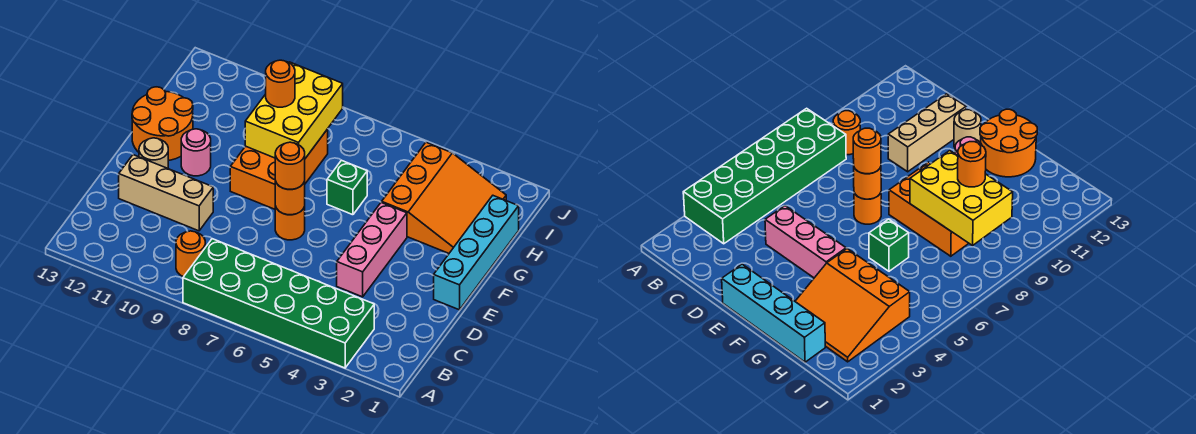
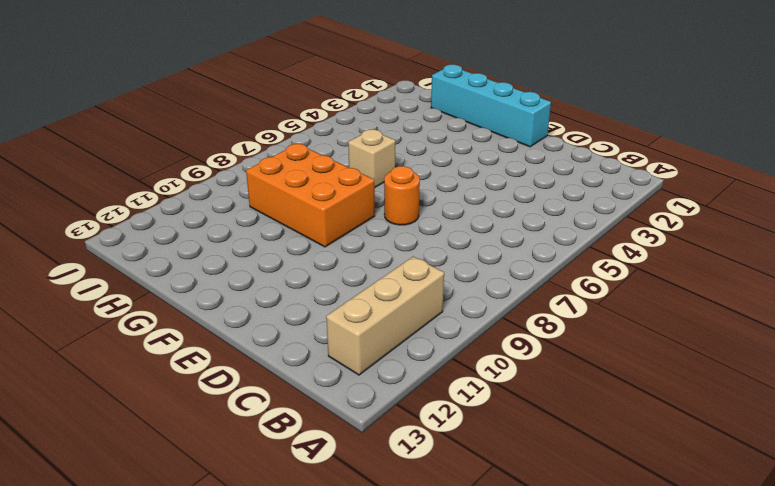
tan 1x3 brick [326,257,444,375] -> tan 1x3 brick moved to [119,155,213,231]
tan 1x1 brick [348,129,395,187] -> green 1x1 brick [327,160,367,215]
none -> green 2x6 brick [183,239,374,368]
none -> orange 1x1 round brick [176,231,205,277]
none -> pink 1x3 brick [337,202,407,297]

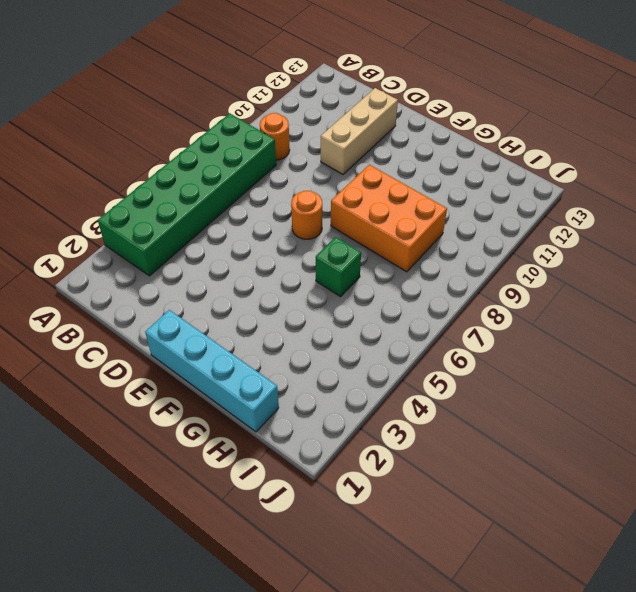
none -> pink 1x3 brick [337,202,407,297]
none -> tan 1x1 round brick [139,138,168,168]
none -> pink 1x1 round brick [181,129,211,176]

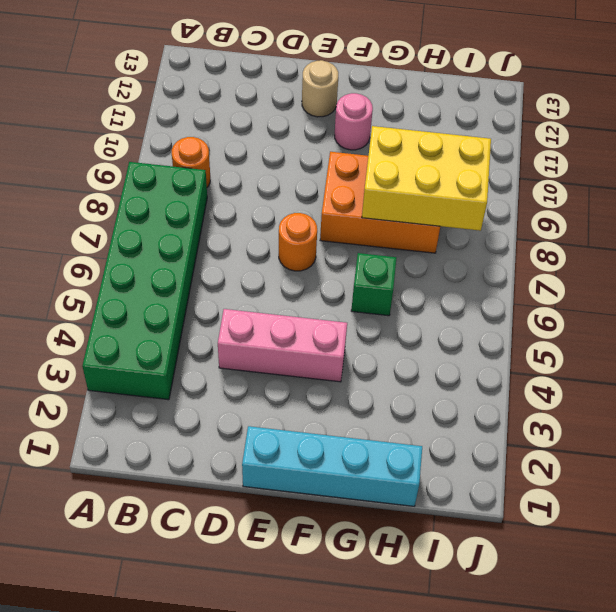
none -> tan 1x3 brick [119,155,213,231]
none -> orange 2x2 round brick [132,87,193,160]
none -> orange 3x3 slope [382,142,506,253]

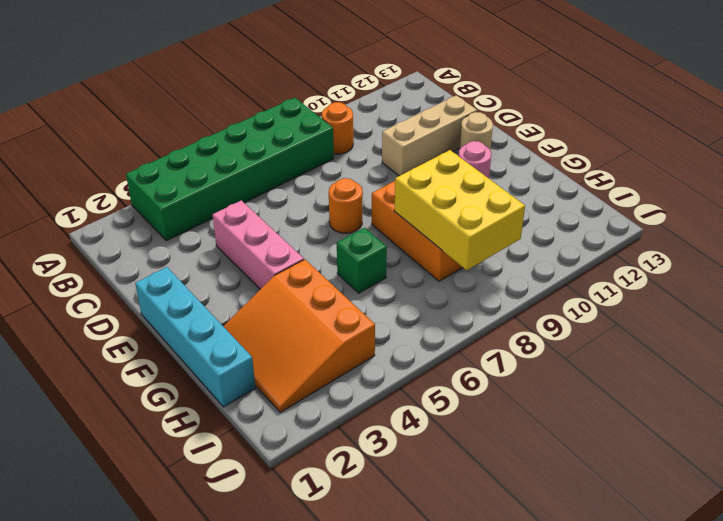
none -> orange 2x2 round brick [132,87,193,160]
none -> orange 1x1 round brick [275,181,305,215]
none -> orange 1x1 round brick [275,142,305,189]

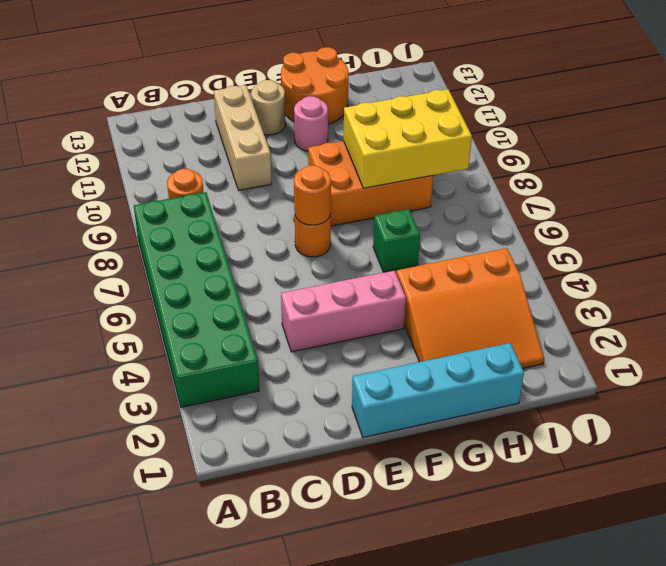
none -> orange 1x1 round brick [275,142,305,189]
none -> orange 1x1 round brick [266,60,295,107]

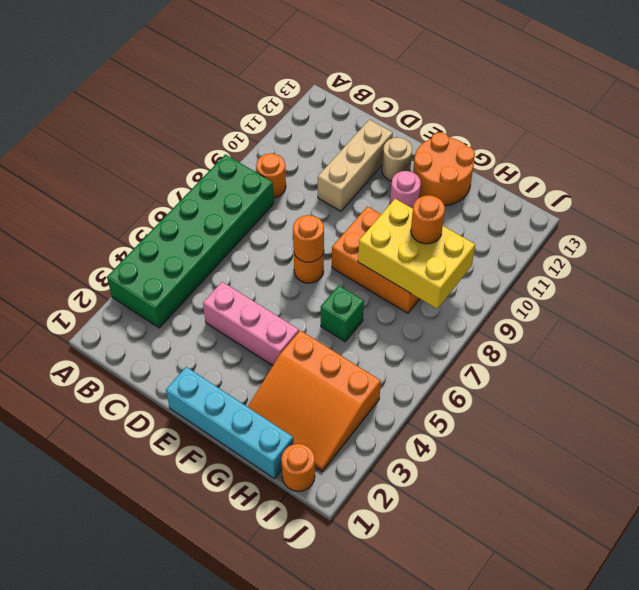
orange 1x1 round brick [281,444,315,491] -> orange 1x1 round brick moved to [275,142,305,189]

